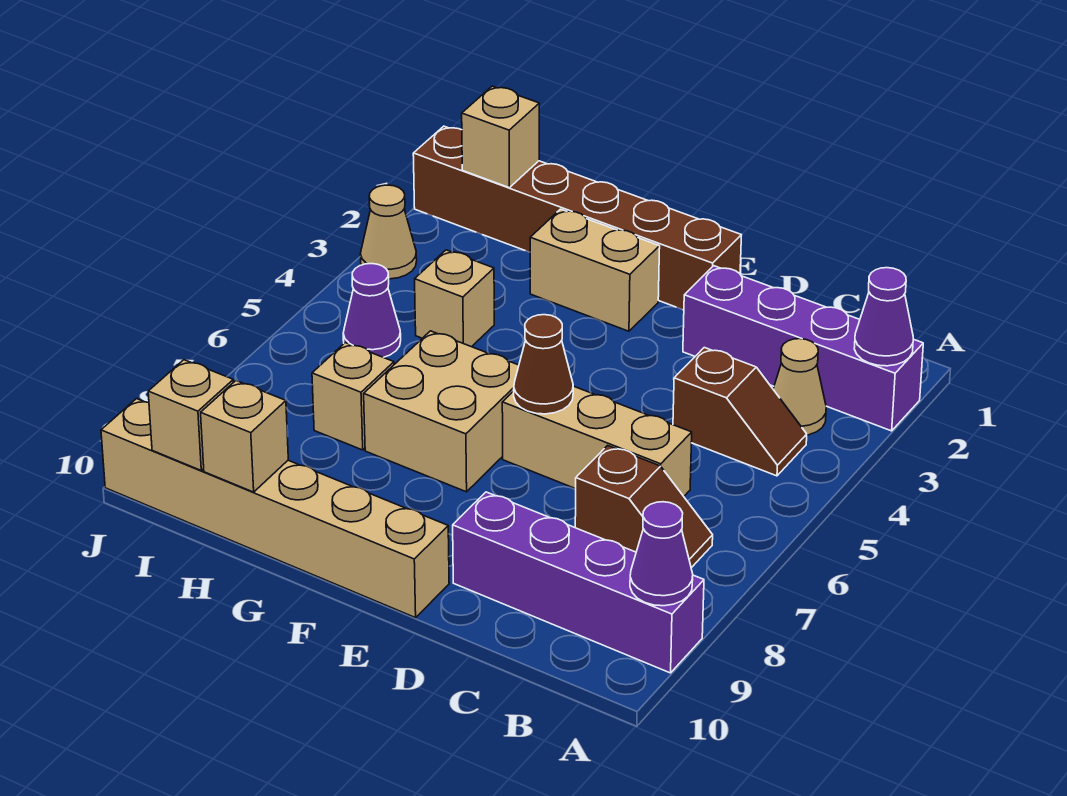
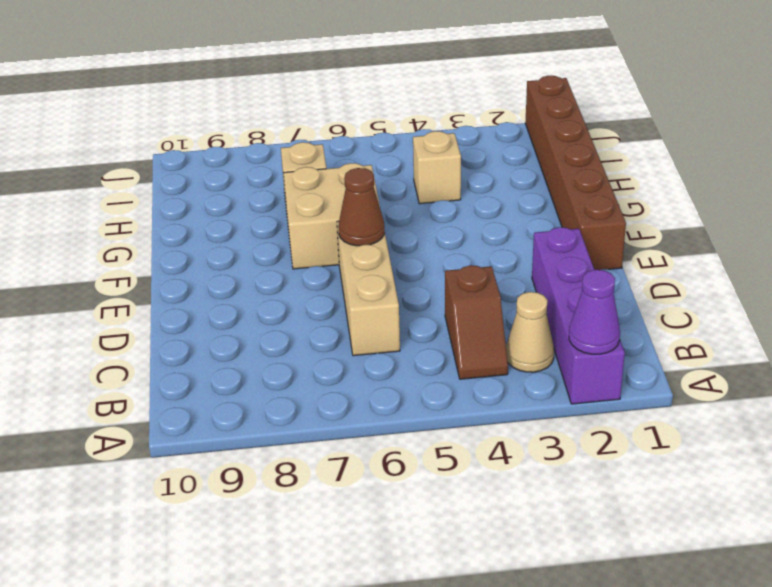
none -> purple 1x4 brick [453,492,704,673]
none -> brown 1x2 slope [575,445,713,568]
none -> tan 1x6 brick [101,399,449,618]

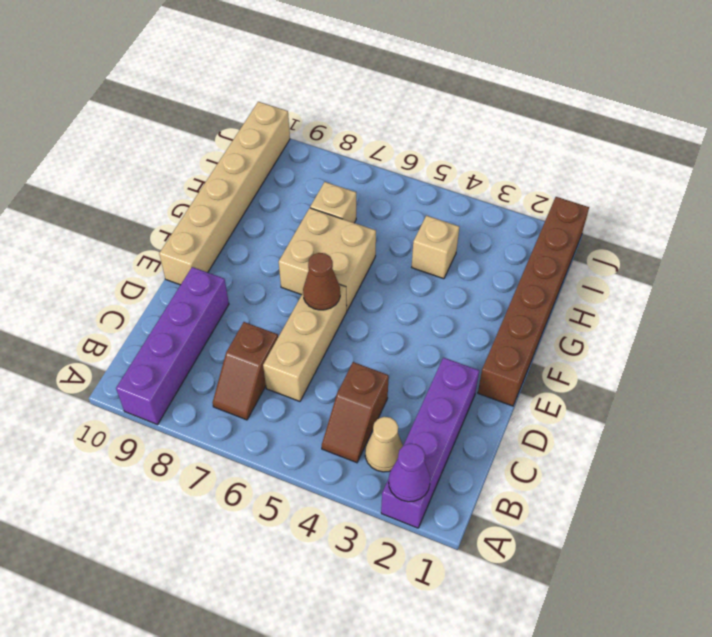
none -> tan 1x2 brick [530,209,660,331]
none -> purple 1x1 cone [343,264,401,357]
none -> tan 1x1 cone [360,185,417,279]

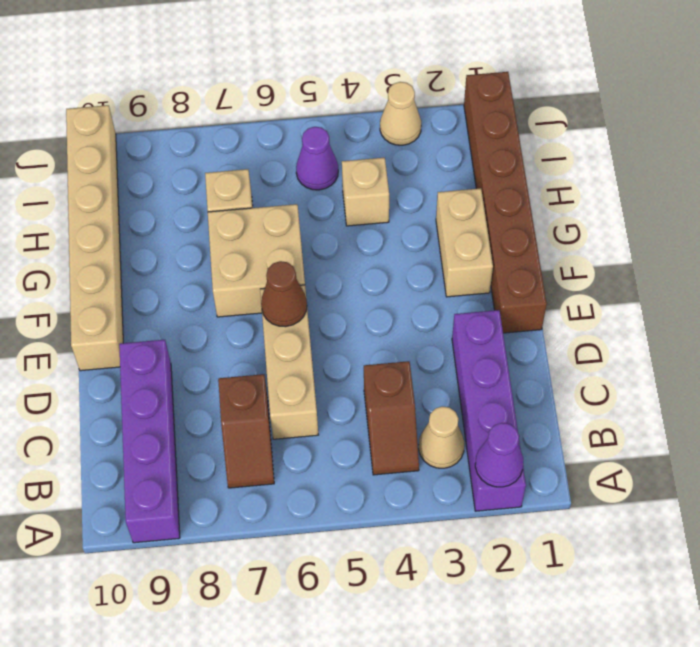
none -> purple 1x1 cone [630,502,693,606]
none -> tan 1x1 brick [201,381,288,492]
none -> tan 1x1 brick [462,86,539,187]

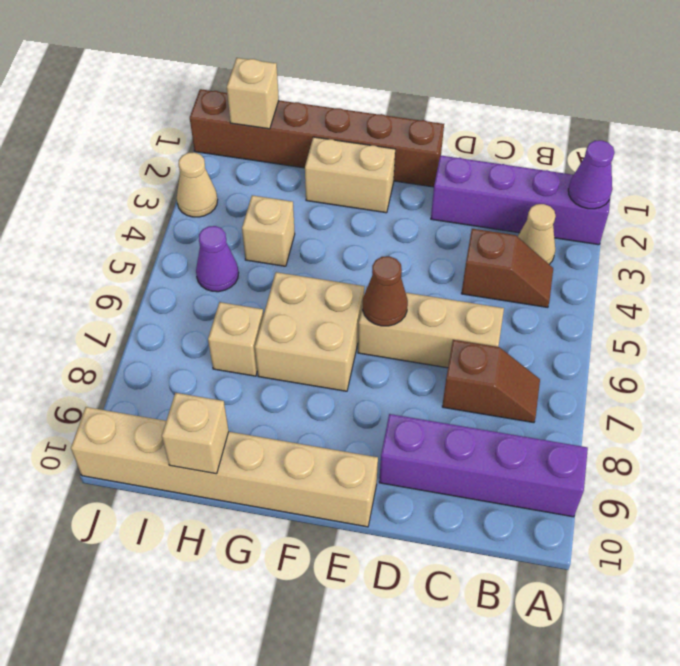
none -> purple 1x1 cone [630,502,693,606]
none -> tan 1x1 brick [148,360,234,470]

